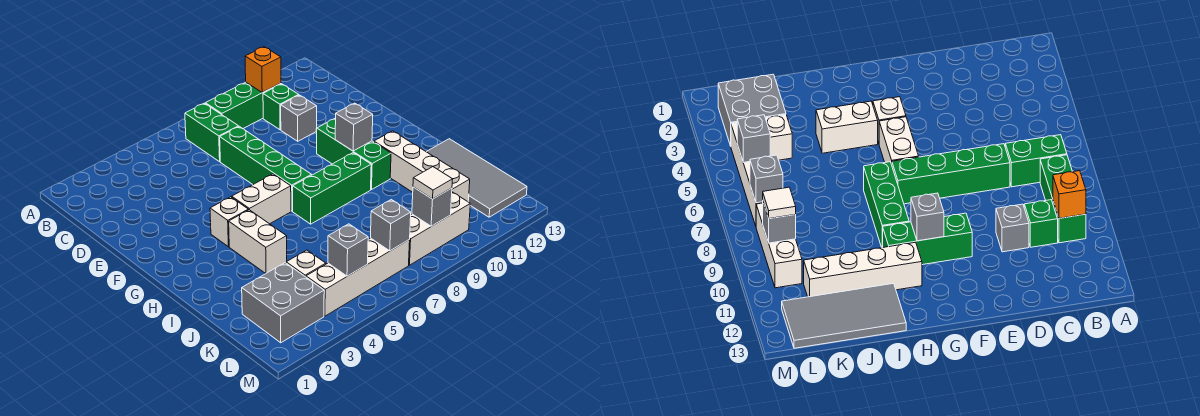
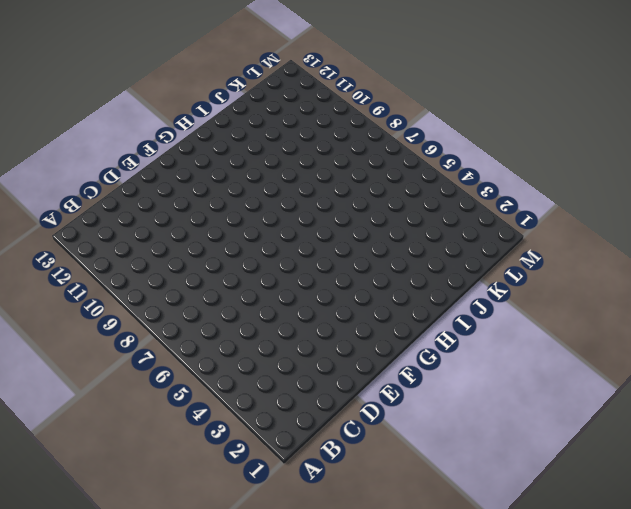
none -> green 1x2 brick [185,103,239,162]
none -> green 1x3 brick [205,82,281,129]
none -> green 1x1 brick [263,84,299,130]

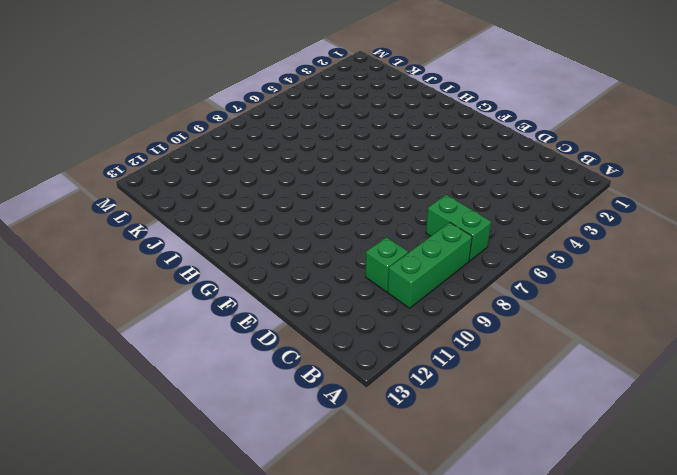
none -> green 1x4 brick [220,126,311,211]
none -> grey 1x1 brick [281,95,317,141]
none -> green 1x3 brick [317,118,391,190]

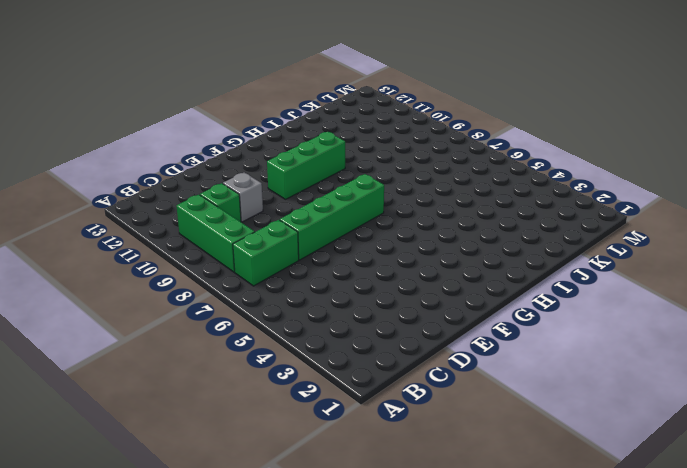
none -> white 1x1 brick [210,197,248,247]
none -> white 1x2 brick [232,174,291,224]
none -> white 1x2 brick [229,210,287,274]

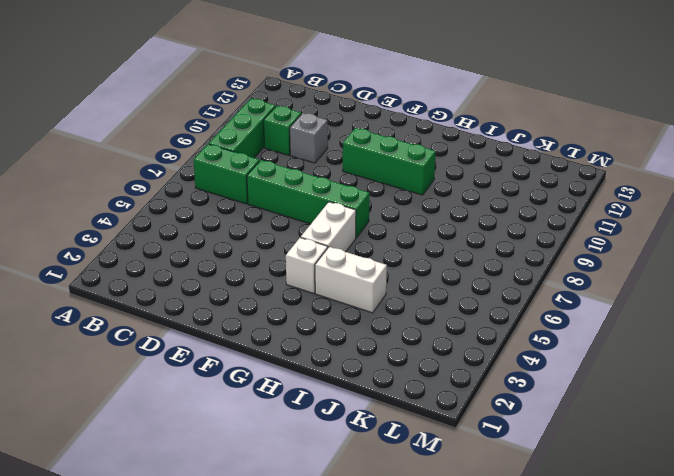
none -> green 1x3 brick [293,153,371,224]
none -> white 1x4 brick [374,131,470,202]
none -> grey 2x4 tile [426,139,527,217]

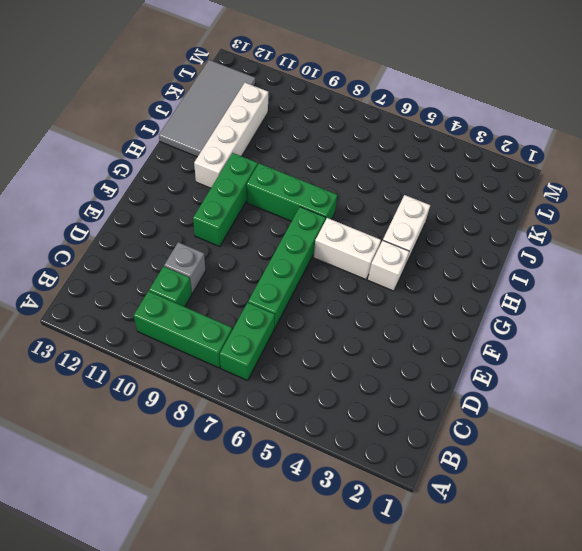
none -> grey 2x2 brick [242,263,324,343]
none -> white 1x1 brick [286,250,326,277]
none -> white 1x4 brick [306,238,410,316]

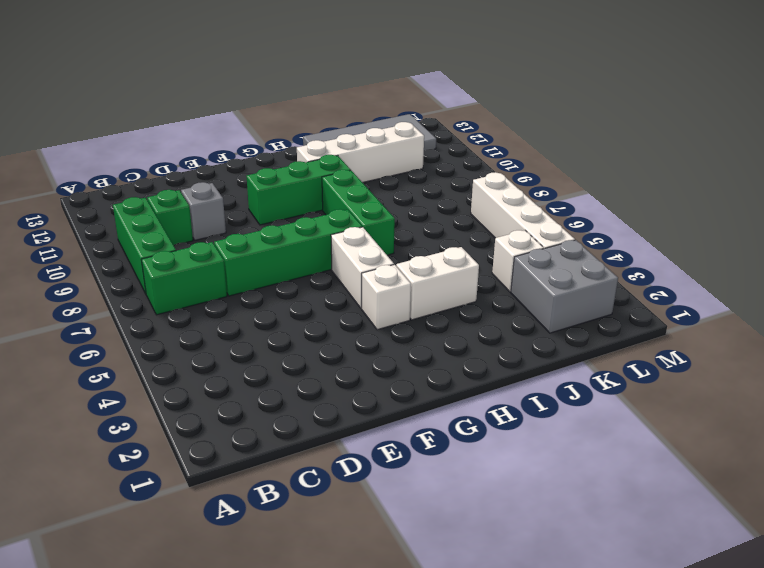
none -> white 1x3 brick [409,192,470,265]
none -> orange 1x1 brick [245,47,281,93]
none -> grey 1x1 brick [335,103,373,151]

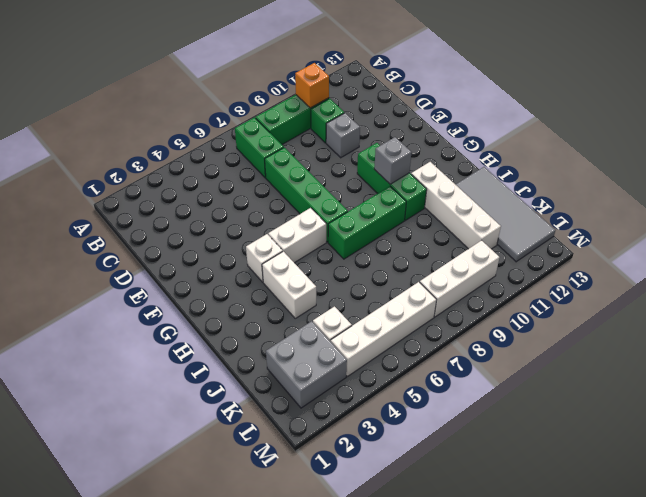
none -> grey 1x1 brick [328,224,368,276]
none -> grey 1x1 brick [371,200,411,251]
none -> grey 1x1 brick [412,187,452,226]

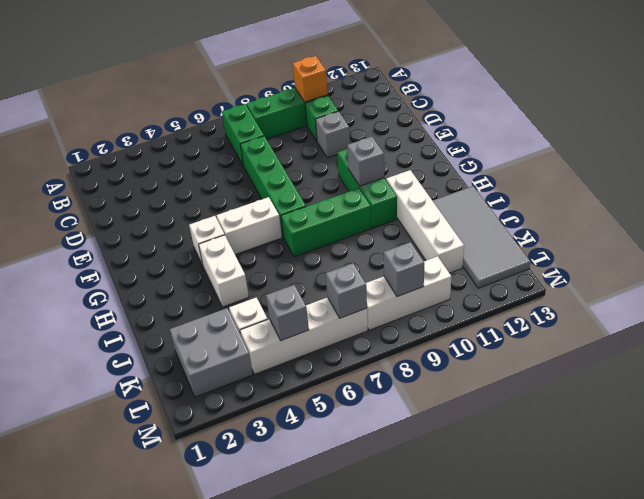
none -> white 1x1 tile [413,167,453,199]

